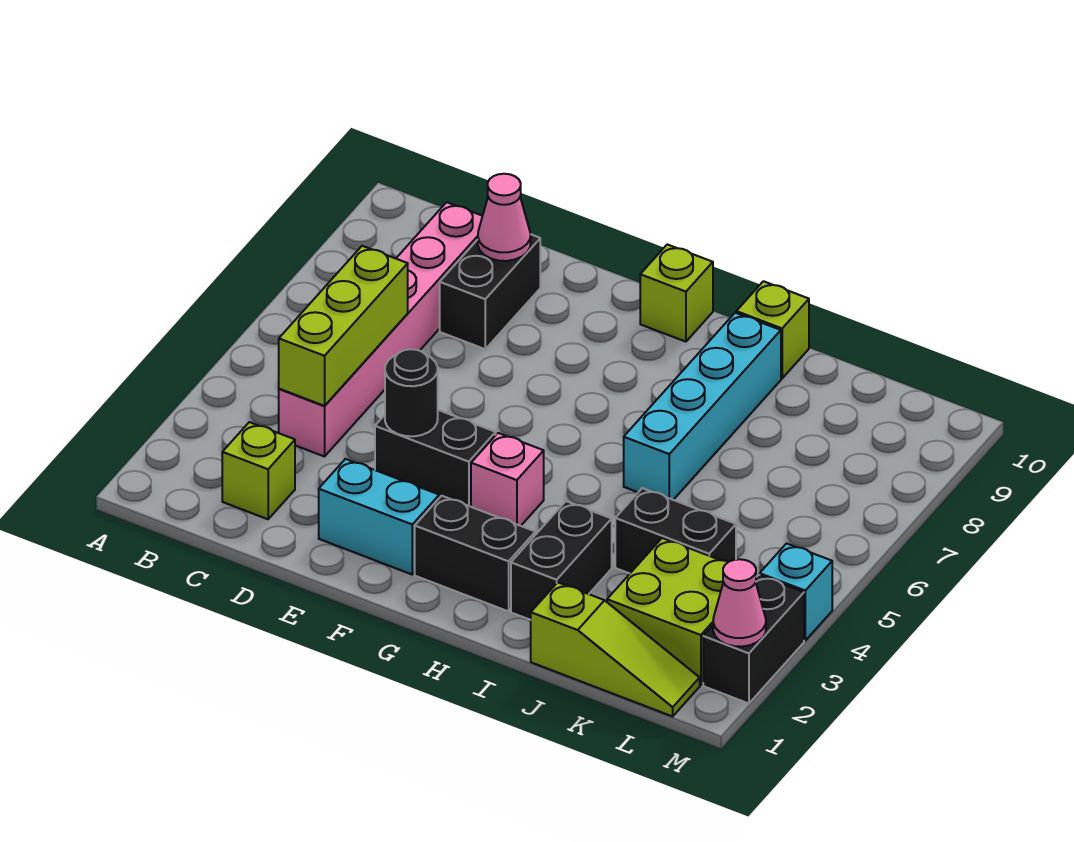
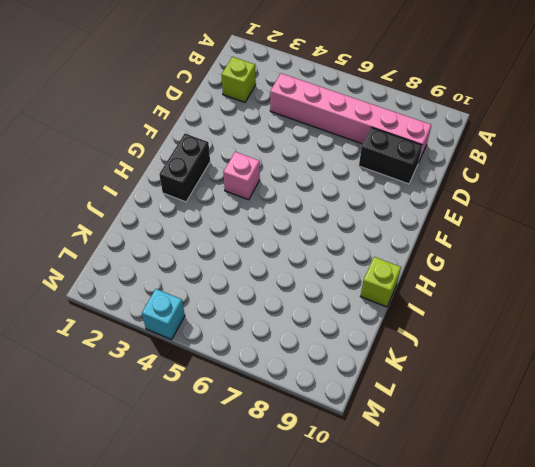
none -> cyan 1x2 brick [319,459,439,574]
none -> black 1x2 brick [375,410,496,507]
none -> lime 1x1 brick [640,244,713,342]

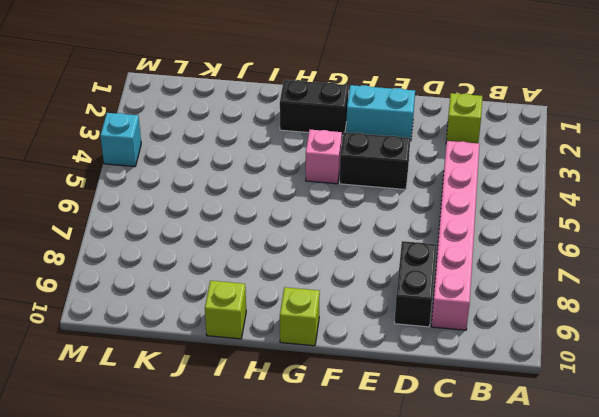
none -> black 1x2 brick [511,501,612,620]
none -> cyan 1x4 brick [624,313,781,500]
none -> lime 1x3 slope [531,582,700,716]

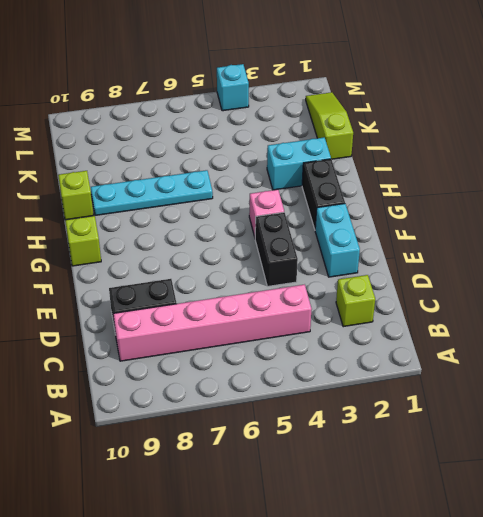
cyan 1x2 brick [267,138,331,190] -> black 1x2 brick [511,501,612,620]
cyan 1x4 plate [91,170,213,215] -> cyan 1x4 brick [624,313,781,500]
none -> black 1x2 brick [615,488,736,573]
none -> lime 2x2 brick [607,538,728,685]
none -> black 1x2 brick [703,575,804,703]

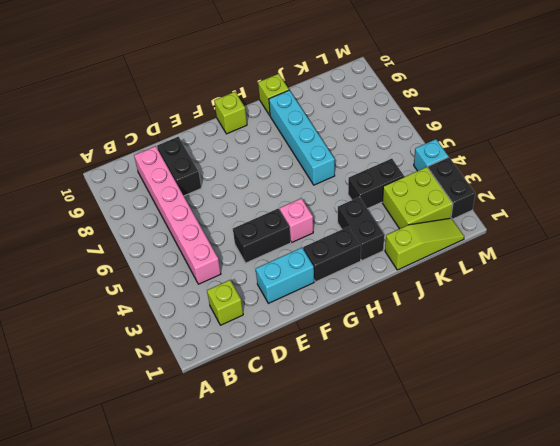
none -> lime 1x3 brick [279,246,408,406]
none -> pink 1x1 cone [478,174,531,261]
none -> black 1x1 round brick [385,349,438,436]

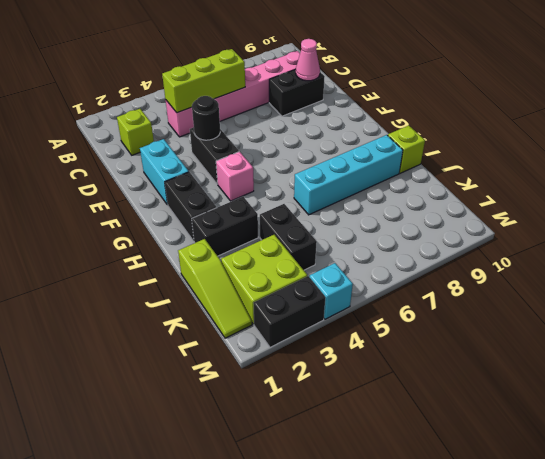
none -> lime 1x1 brick [640,244,713,342]
none -> pink 1x1 cone [713,559,766,647]

